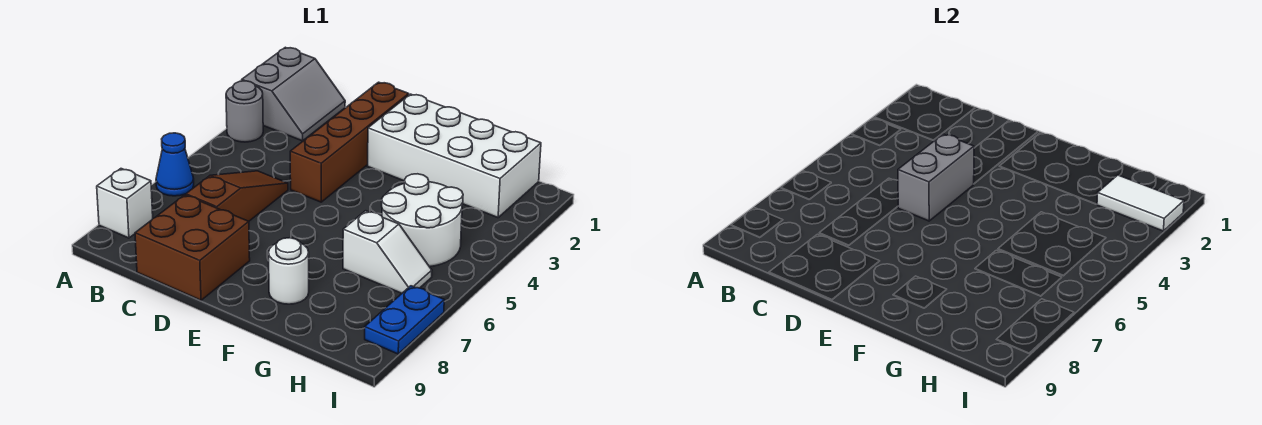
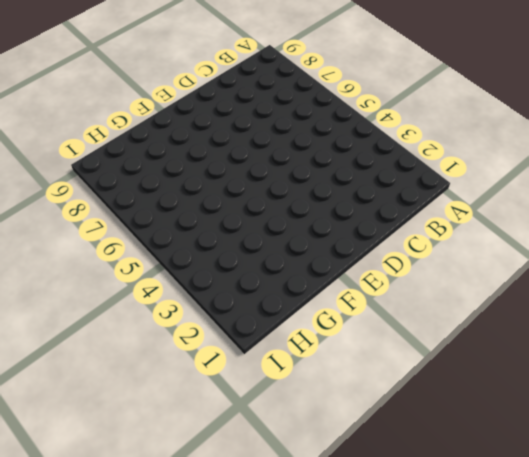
none -> grey 2x2 slope [242,47,345,141]
none -> grey 1x1 round brick [226,81,263,142]
none -> blue 1x1 cone [156,133,194,196]

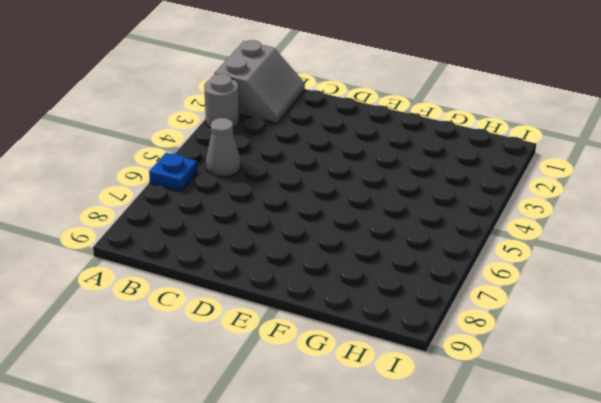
blue 1x1 plate [149,153,198,191] -> blue 1x1 cone [156,133,194,196]
grey 1x1 cone [206,118,241,177] -> none
none -> white 1x1 brick [97,169,153,238]
none -> brown 1x3 slope [186,171,288,221]
none -> brown 2x2 brick [135,195,250,300]

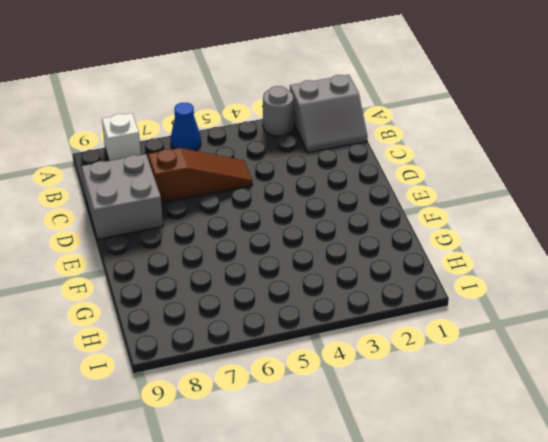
grey 2x2 brick [82,154,163,239] -> brown 2x2 brick [135,195,250,300]
none -> brown 1x4 brick [290,82,409,202]
none -> white 2x4 brick [368,94,541,218]
none -> white 1x1 round brick [269,238,309,304]

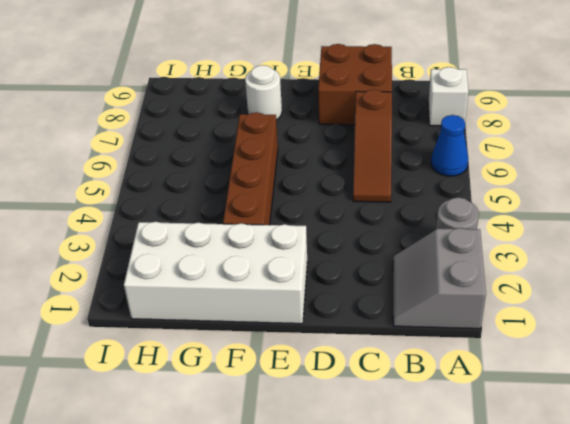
brown 1x4 brick [223,112,278,225] -> brown 1x4 brick moved to [290,82,409,202]
none -> white 2x2 round brick [382,174,463,267]
none -> white 1x2 slope [343,211,432,293]
none -> blue 1x2 plate [365,286,444,354]

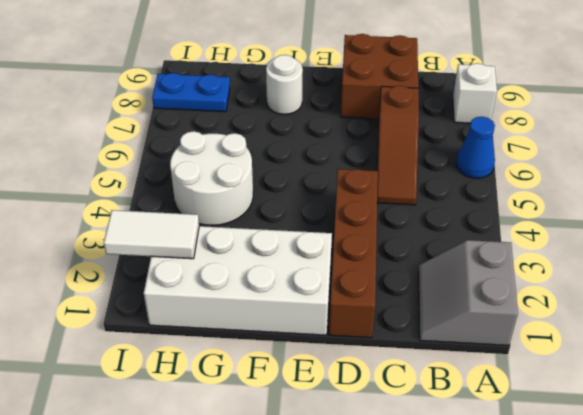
blue 1x2 plate [152,73,230,112] -> blue 1x2 plate turned to [365,286,444,354]
none -> grey 1x1 round brick [226,81,263,142]
none -> white 1x2 slope [343,211,432,293]
none -> grey 1x2 brick [898,134,974,221]

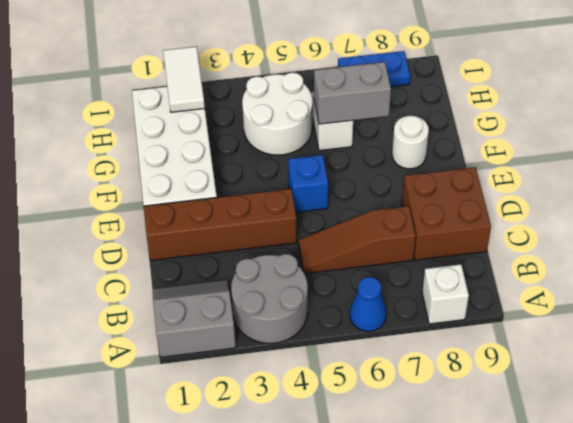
grey 2x2 round brick [231,254,308,343] -> grey 1x1 round brick [226,81,263,142]
blue 1x1 brick [288,155,328,212] -> none
grey 1x2 brick [314,62,391,124] -> grey 1x2 brick moved to [898,134,974,221]

